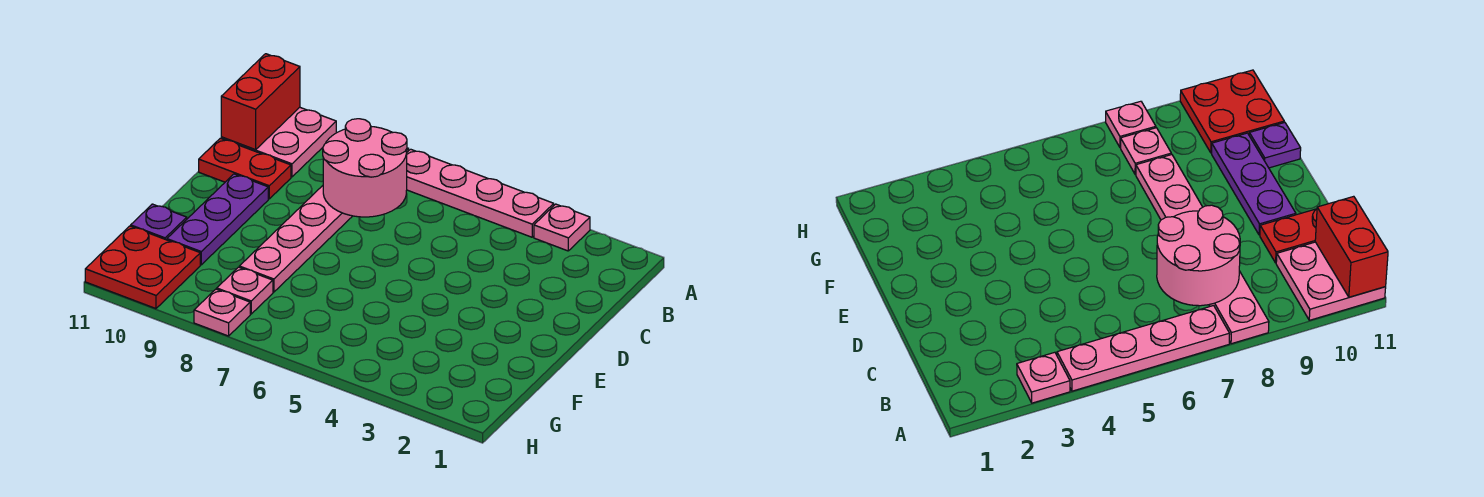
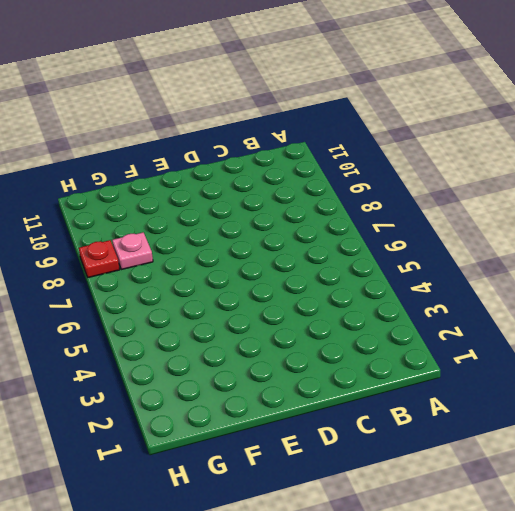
red 1x1 plate [79,240,120,278] -> pink 1x1 plate [194,289,250,336]
none -> pink 1x1 plate [534,204,590,251]
none -> pink 1x4 plate [407,149,554,237]
none -> pink 1x6 plate [239,148,409,292]

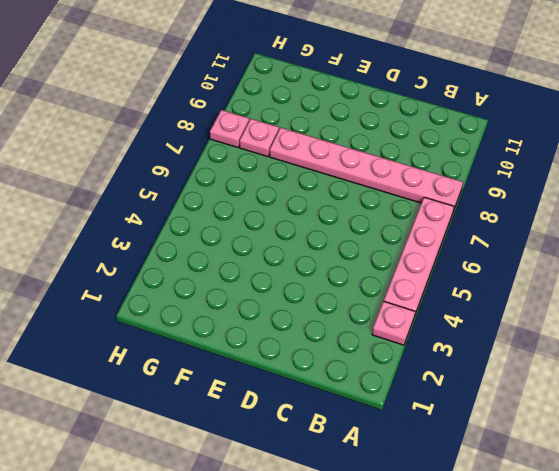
none -> pink 2x2 plate [221,107,336,177]
none -> red 1x2 plate [199,138,291,199]
none -> purple 1x3 plate [167,174,268,265]

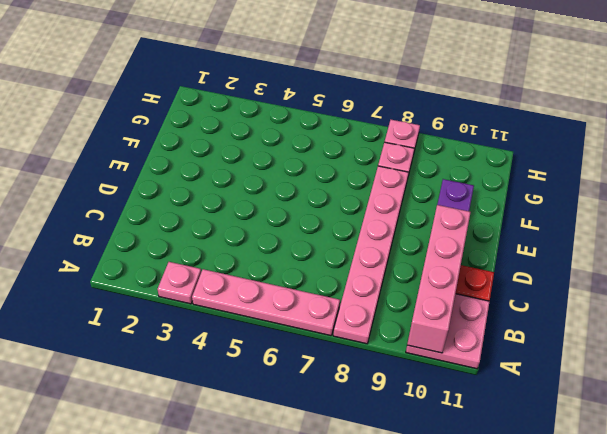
pink 1x4 brick [407,205,471,353] -> none
none -> purple 1x1 plate [131,204,187,240]
none -> red 2x2 plate [85,226,200,309]
none -> red 1x2 brick [221,54,300,150]

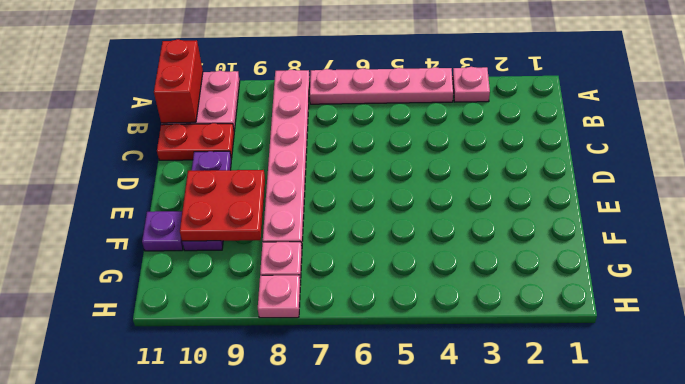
red 2x2 plate [180,170,265,241] -> red 2x2 plate moved to [85,226,200,309]
none -> pink 2x2 round brick [323,119,407,217]

